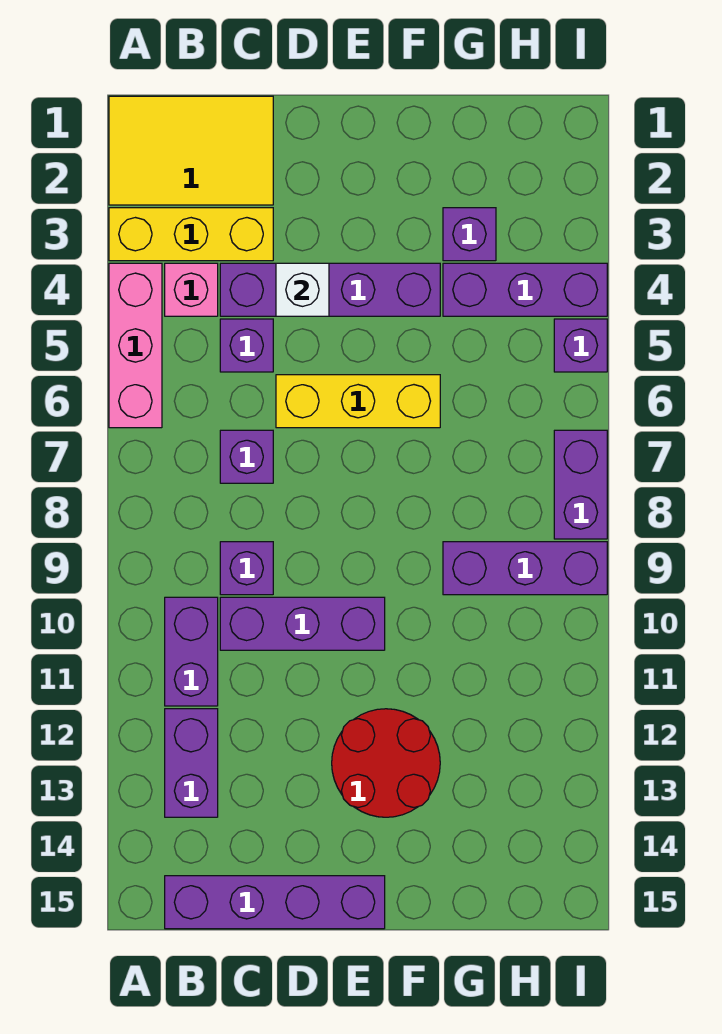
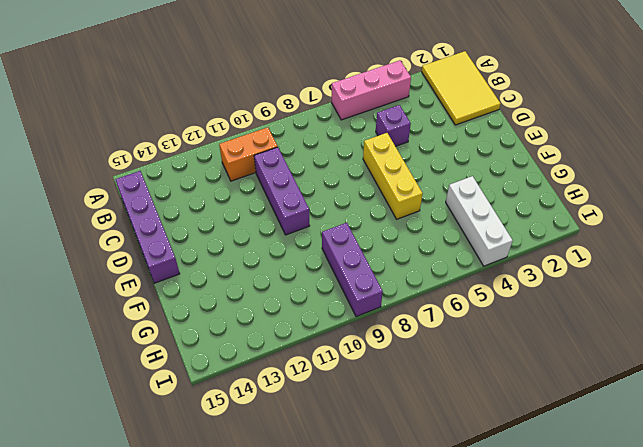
orange 1x2 brick [219,127,278,181] -> purple 1x2 brick [165,597,218,706]
white 1x3 brick [446,176,513,266] -> purple 1x3 brick [443,263,607,316]
none -> yellow 1x3 brick [109,208,273,261]
none -> pink 1x1 brick [165,263,218,316]
none -> purple 1x2 brick [165,709,218,817]

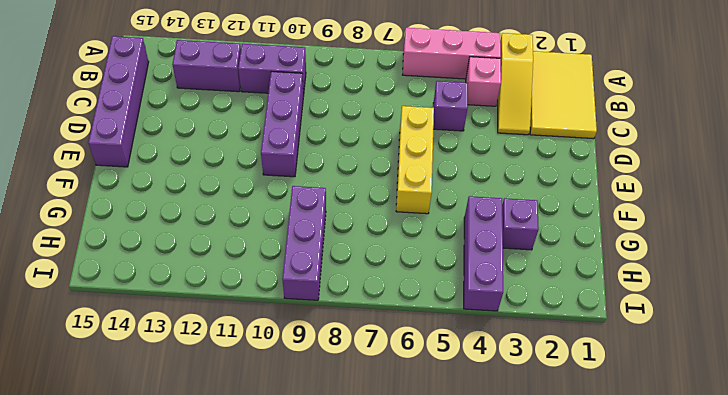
yellow 1x3 slope [498,33,533,135] -> yellow 1x3 brick [109,208,273,261]
none -> purple 1x4 brick [220,263,440,316]
none -> purple 1x1 brick [220,430,273,483]
none -> purple 1x1 brick [220,542,273,595]

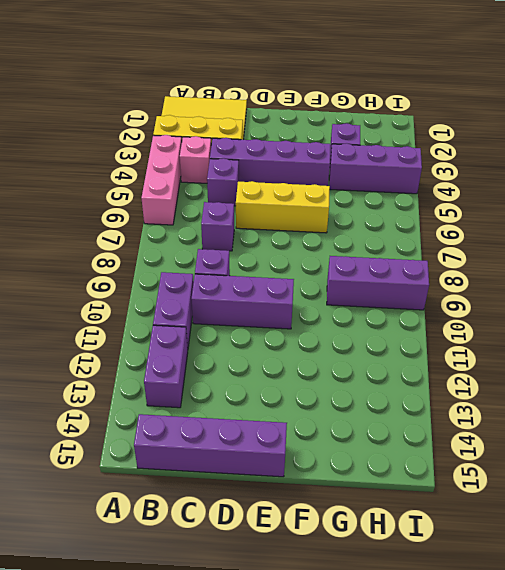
none -> red 2x2 round brick [332,709,440,817]
none -> purple 1x1 brick [554,319,607,372]
none -> purple 1x2 brick [554,430,607,539]

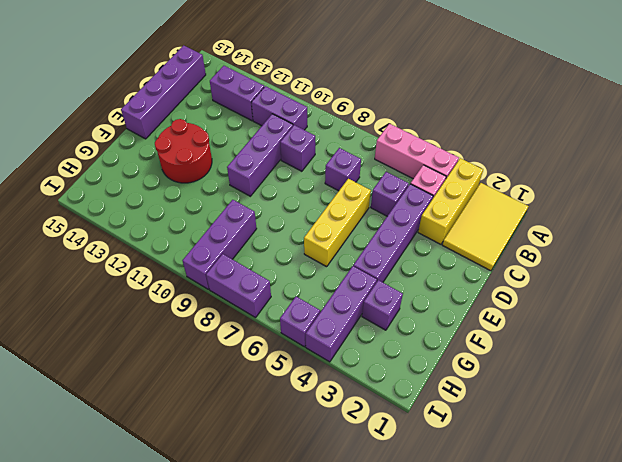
none -> white 1x1 brick [276,263,329,316]

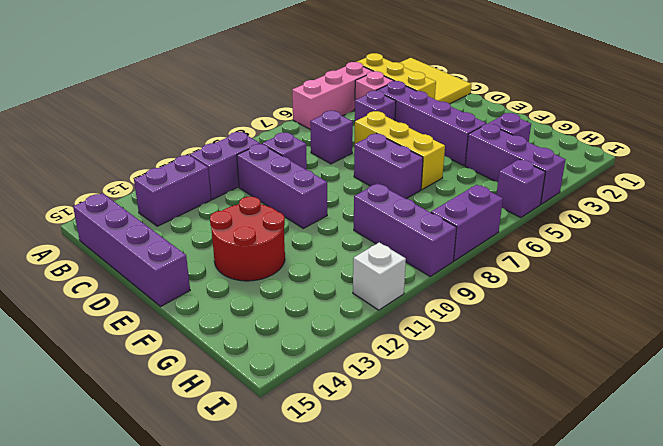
purple 1x2 brick [354,134,423,199] -> none
white 1x1 brick [353,242,406,310] -> white 1x1 brick moved to [276,263,329,316]

